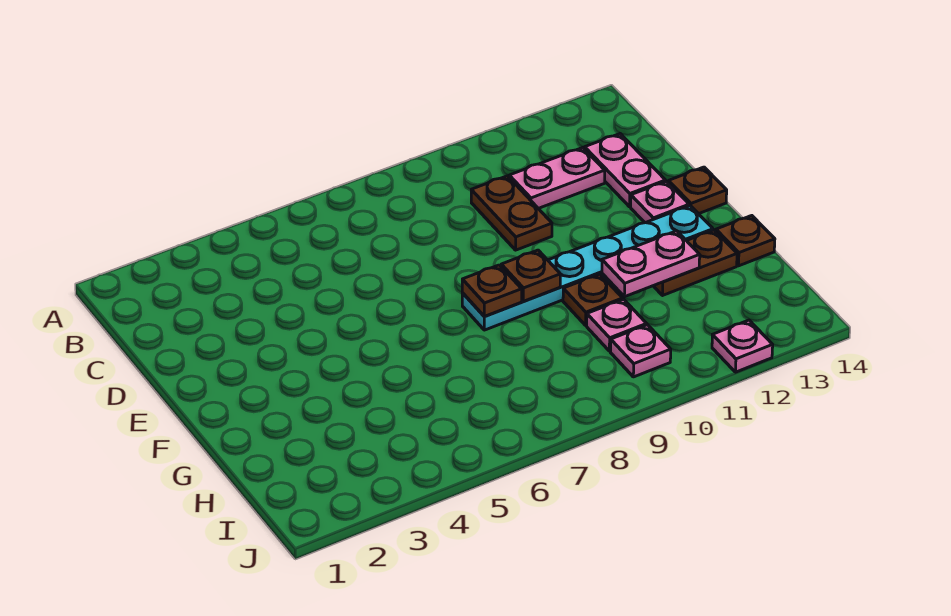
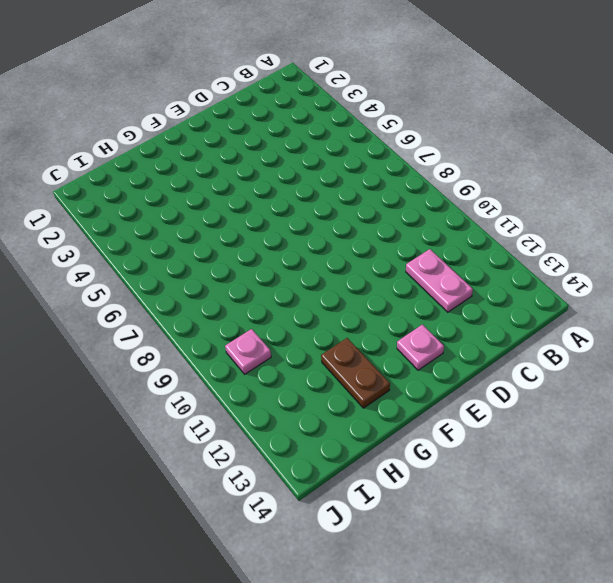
none -> brown 1x2 plate [471,176,552,250]
none -> pink 1x2 plate [585,134,666,207]
none -> brown 1x1 plate [668,167,727,214]

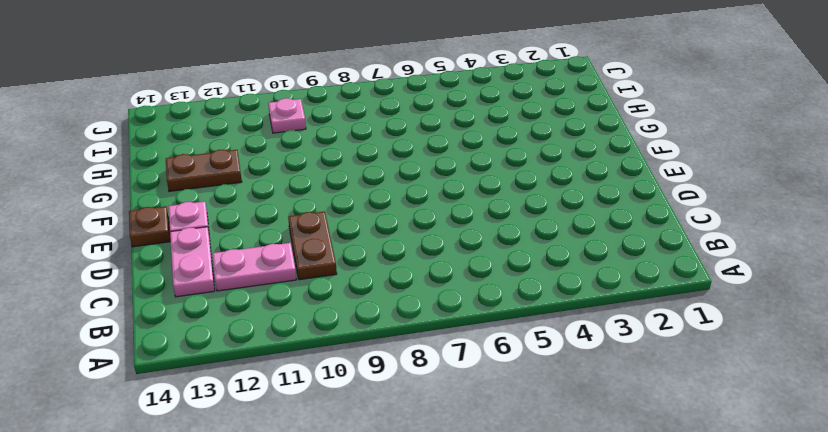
none -> cyan 1x6 plate [462,206,713,330]
none -> brown 1x1 plate [563,274,623,325]
none -> brown 1x1 plate [716,216,775,266]

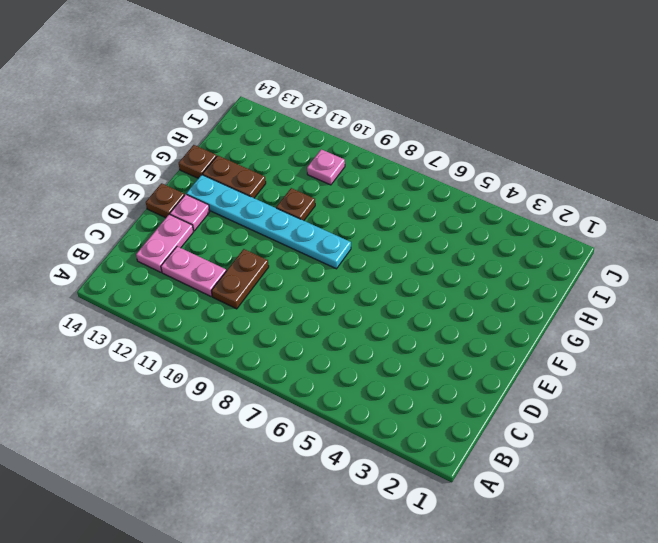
none -> pink 1x1 plate [587,299,647,351]
none -> pink 1x1 plate [712,320,773,372]
none -> brown 1x1 plate [462,265,522,317]

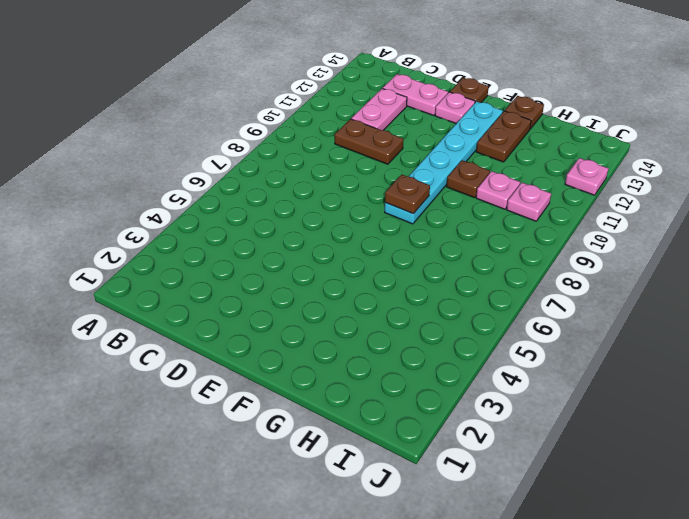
none -> brown 1x1 plate [501,250,560,301]
none -> pink 1x2 plate [602,231,700,297]

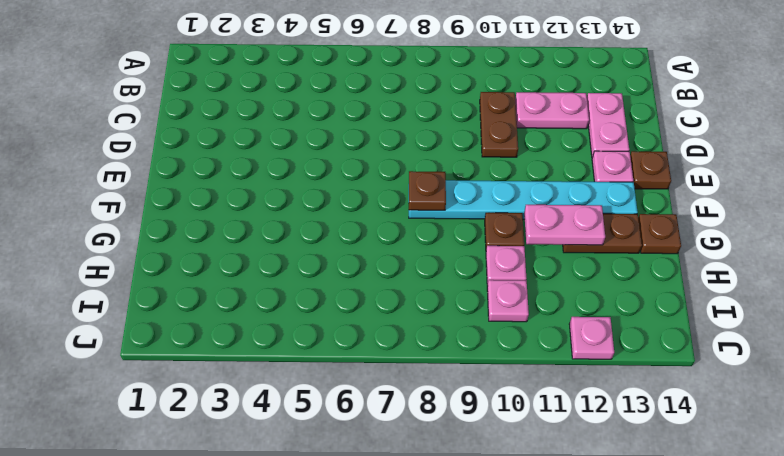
none -> brown 1x1 plate [501,250,560,301]

